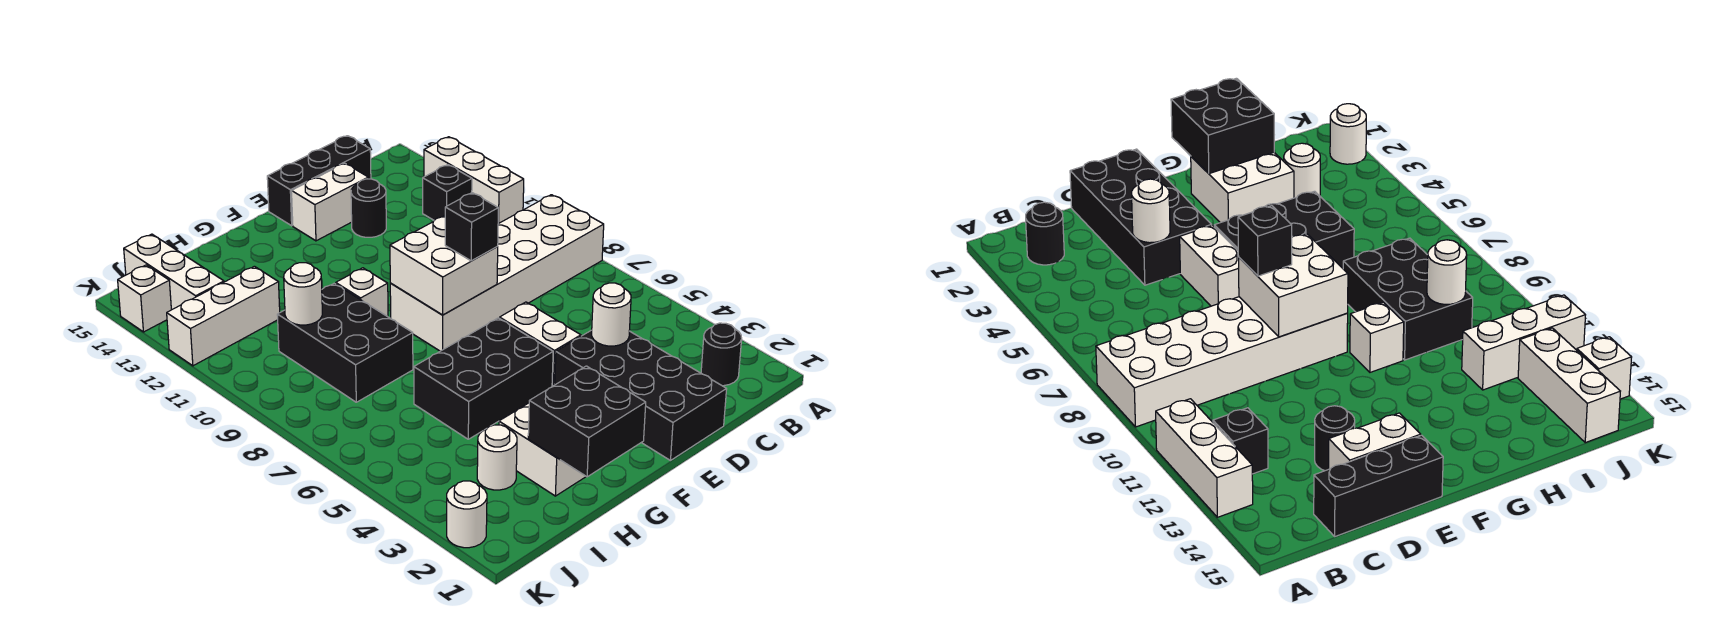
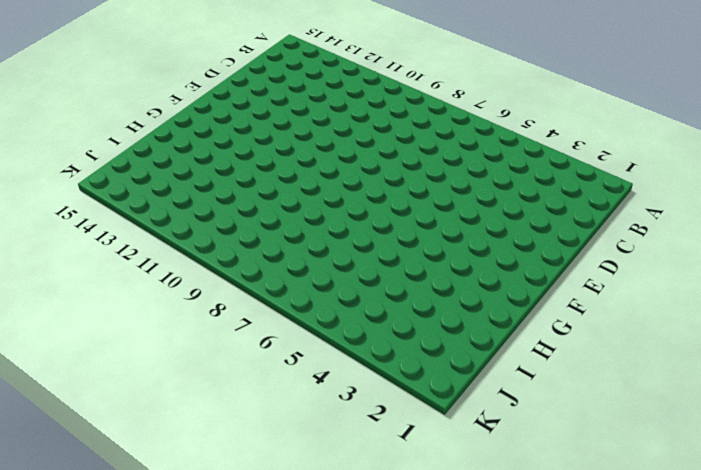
none -> white 2x6 brick [390,195,604,351]
none -> white 1x3 brick [424,137,524,223]
none -> black 1x1 round brick [701,323,742,386]

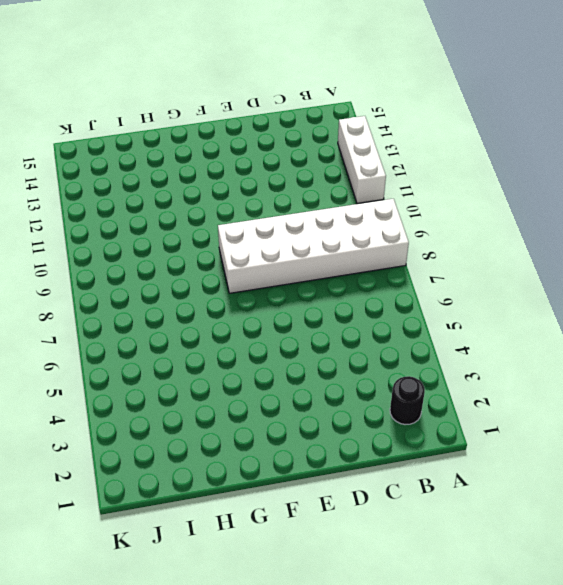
none -> black 1x1 brick [423,165,472,220]
none -> black 1x3 brick [267,136,371,226]
none -> black 2x4 brick [555,330,727,460]

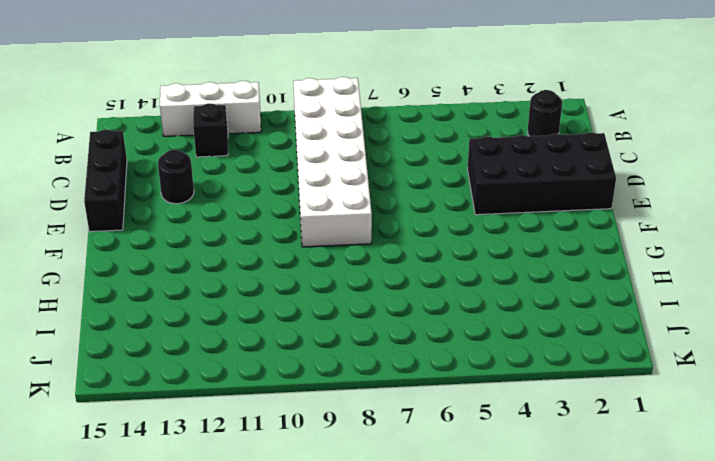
none -> white 1x2 brick [292,163,368,241]
none -> white 1x2 brick [500,302,581,386]
none -> black 2x3 brick [414,318,553,439]

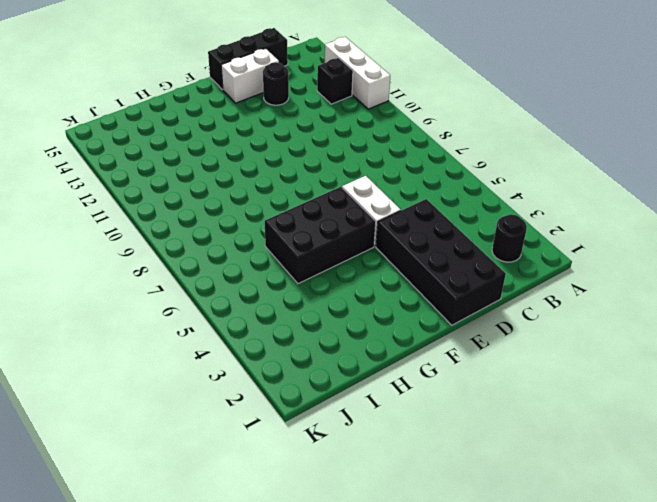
none -> white 2x6 brick [390,195,604,351]
none -> white 2x2 brick [499,403,586,496]
none -> white 1x1 brick [336,268,388,317]

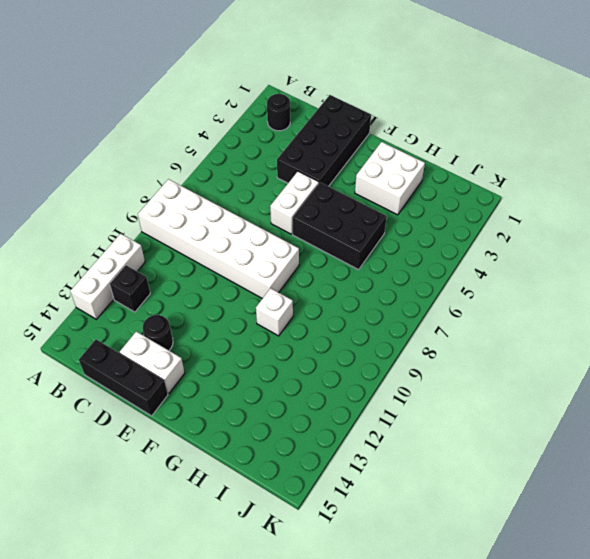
none -> black 2x3 brick [277,283,413,402]
none -> white 1x1 round brick [477,425,517,490]
none -> white 1x3 brick [167,266,280,366]

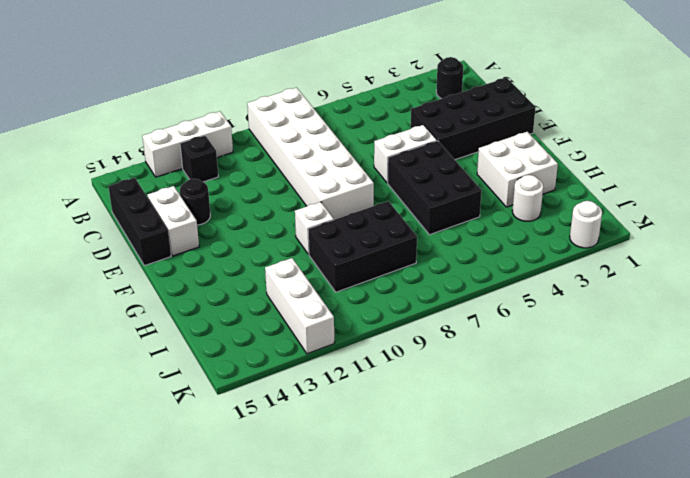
none -> white 1x3 brick [124,234,224,310]
none -> white 1x1 brick [118,265,171,332]
none -> white 1x1 round brick [592,283,631,346]

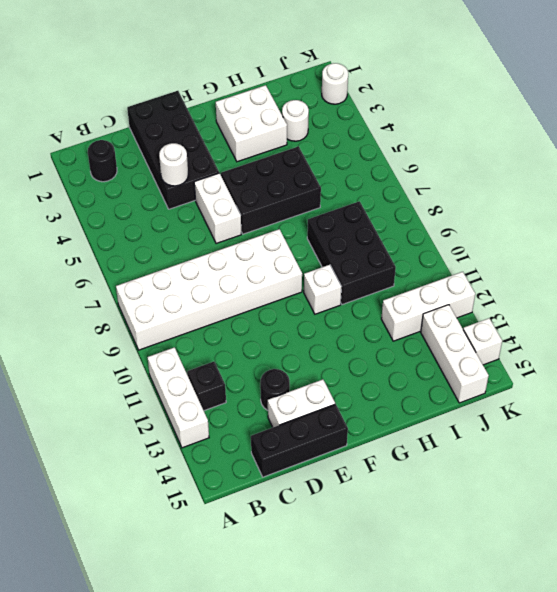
none -> white 2x2 brick [390,216,498,315]
none -> black 2x2 brick [528,366,646,477]
none -> white 1x1 round brick [284,263,322,325]

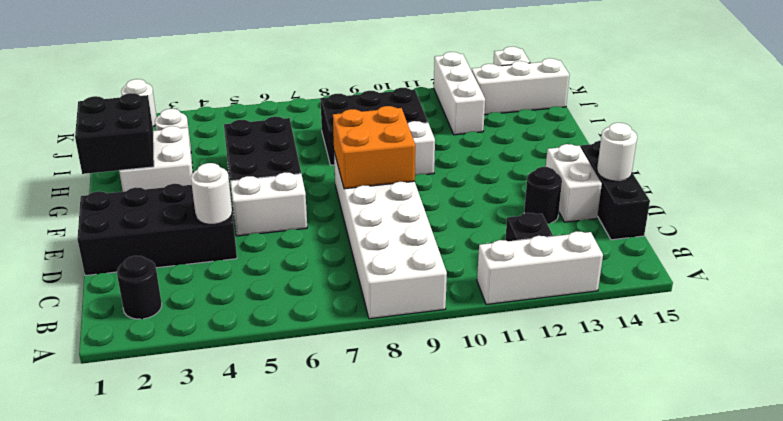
white 1x1 round brick [597,123,637,181] -> white 1x1 round brick moved to [284,263,322,325]
orange 2x2 brick [333,106,415,189] -> white 2x2 brick [390,216,498,315]
none -> black 1x1 brick [445,193,498,261]

